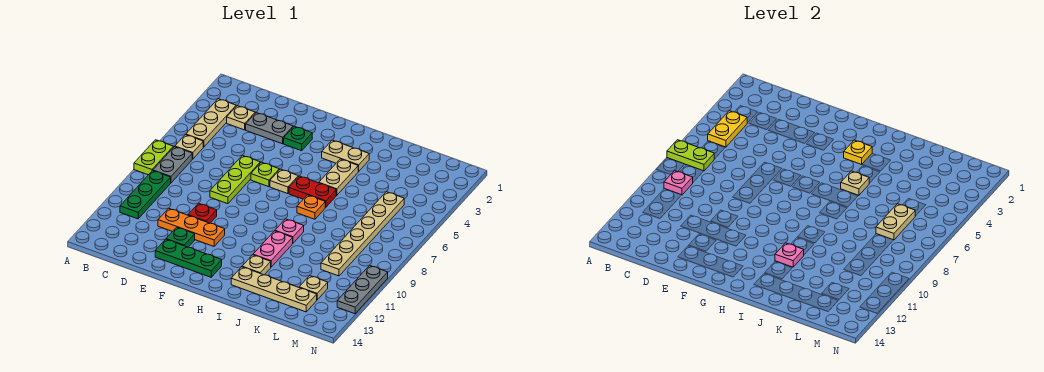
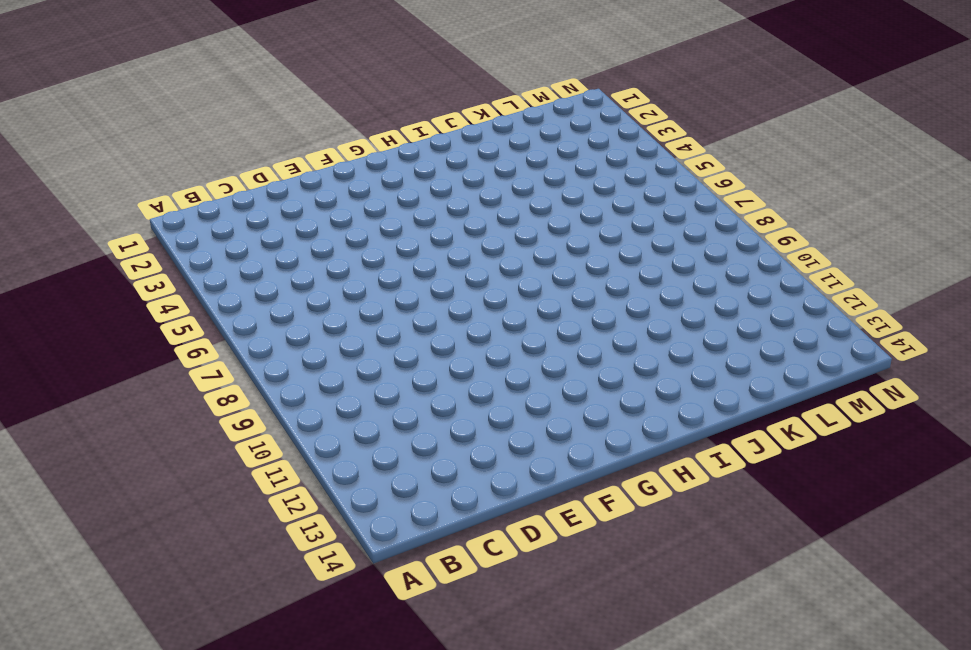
none -> lime 1x2 plate [134,140,173,175]
none -> tan 1x3 plate [186,99,236,147]
none -> tan 1x1 plate [175,134,203,159]
none -> grey 1x2 plate [153,147,192,183]

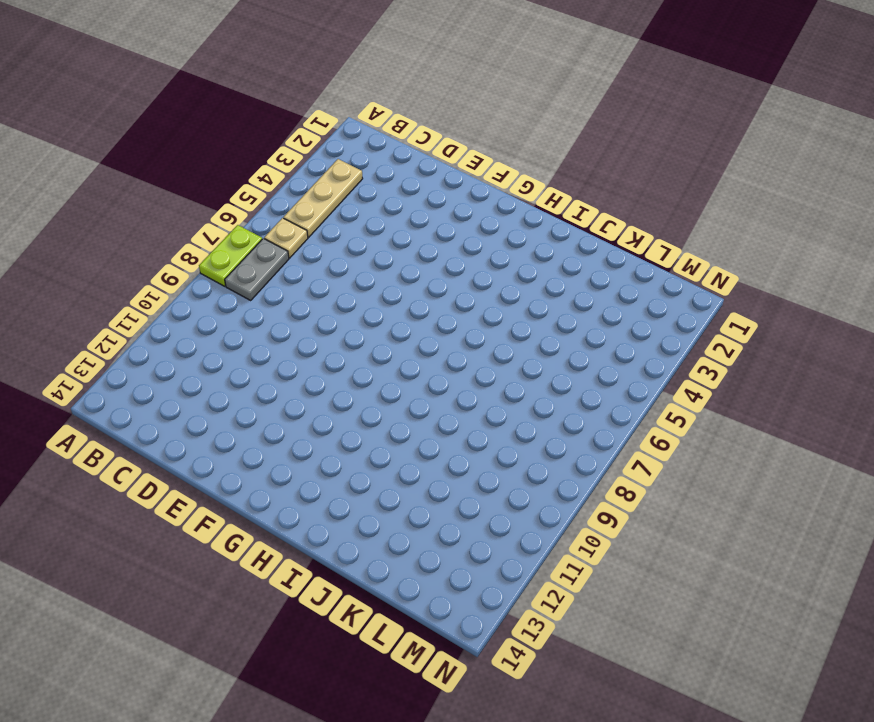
none -> green 1x3 plate [120,171,171,219]
none -> tan 1x1 plate [227,106,255,130]
none -> grey 1x2 plate [246,113,293,144]
none -> orange 1x3 plate [158,208,225,246]

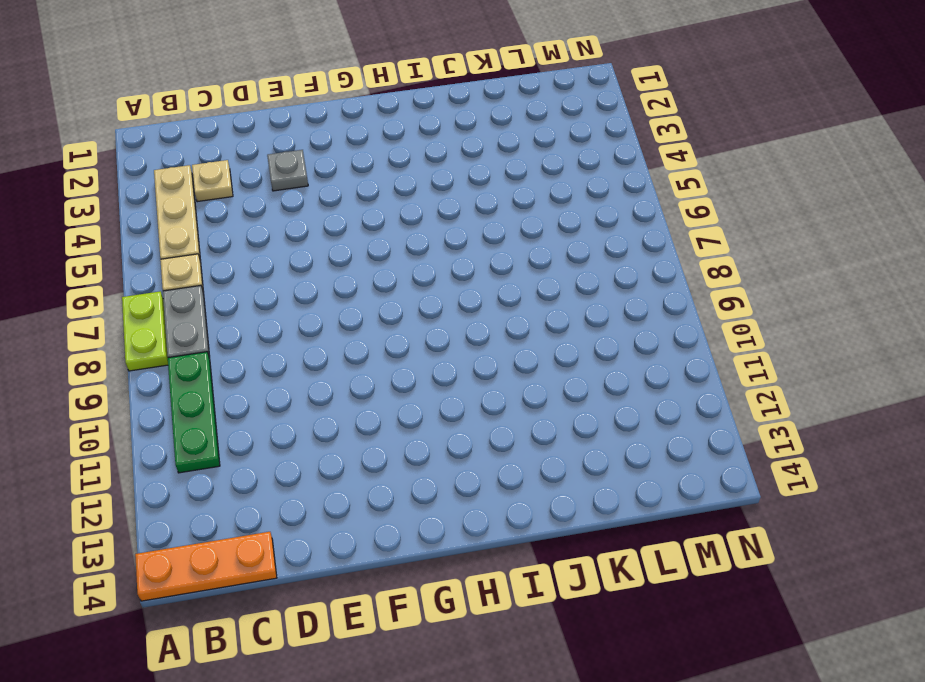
orange 1x3 plate [135,532,277,601] -> orange 1x3 plate moved to [158,208,225,246]
grey 1x1 plate [267,150,308,191] -> grey 1x2 plate [246,113,293,144]
none -> lime 1x3 plate [210,155,260,204]
none -> red 1x1 plate [188,203,217,223]
none -> green 1x1 plate [166,227,195,247]
none -> green 1x3 plate [155,239,222,277]

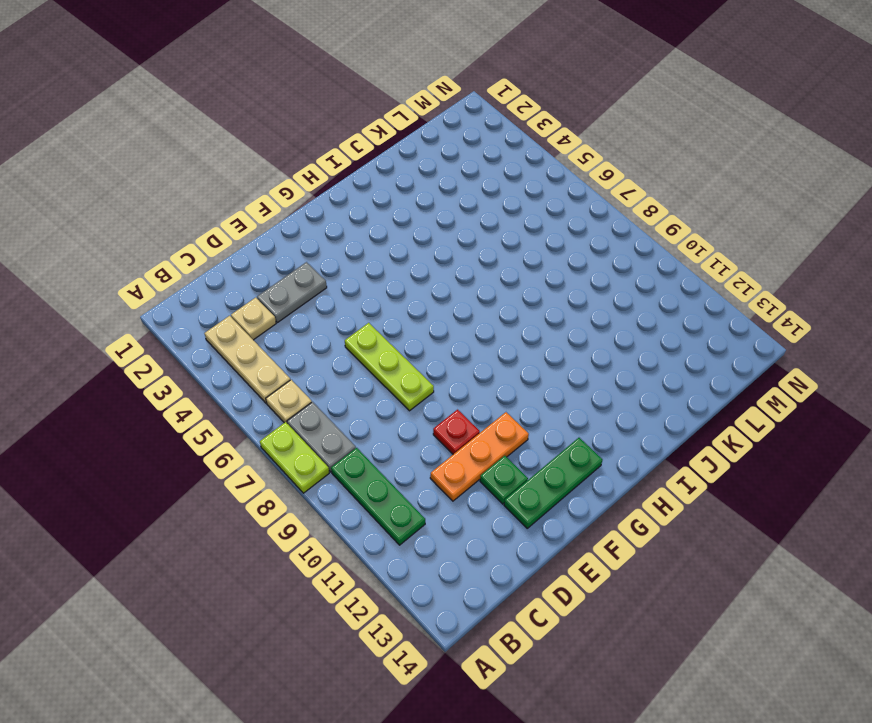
none -> green 1x1 plate [284,126,312,151]
none -> lime 1x1 plate [251,162,279,187]
none -> tan 1x1 plate [270,169,298,194]
none -> tan 1x2 plate [322,140,369,171]

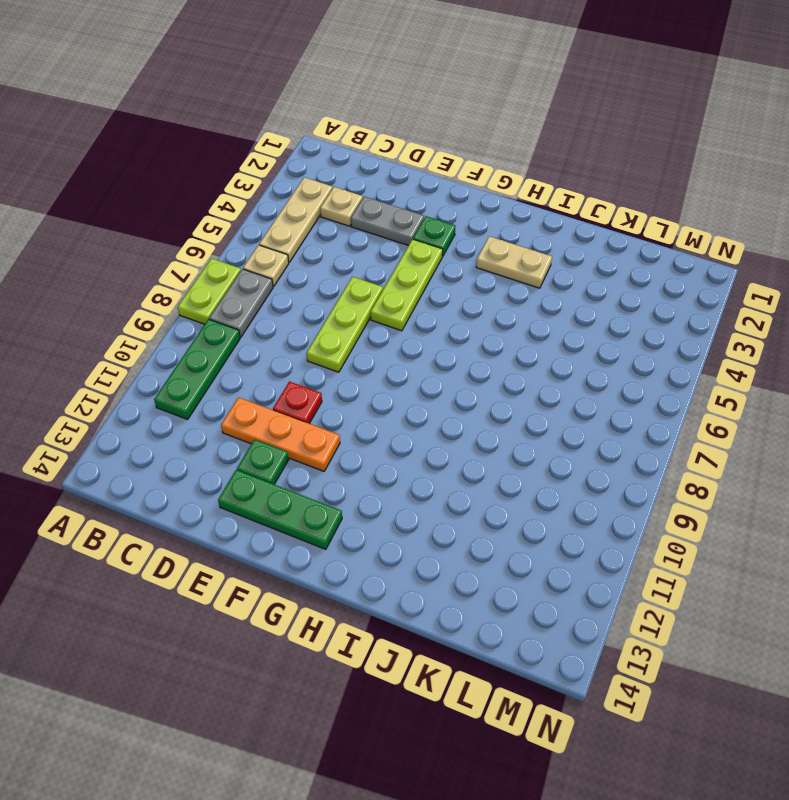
lime 1x3 plate [371,239,443,331] -> lime 1x1 plate [251,162,279,187]
none -> tan 1x1 plate [270,169,298,194]
none -> red 1x2 plate [289,176,336,207]
none -> tan 1x2 plate [319,159,358,195]
none -> orange 1x1 plate [297,195,325,219]

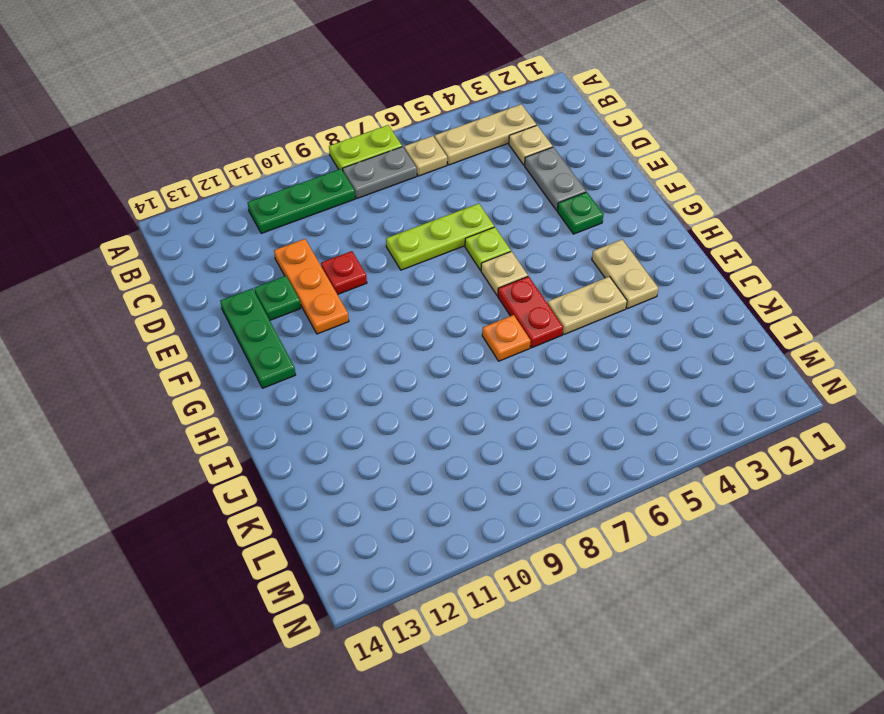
none -> pink 1x1 plate [275,219,304,243]
none -> pink 1x2 plate [253,231,293,267]
none -> tan 1x1 plate [242,255,271,275]
none -> tan 1x4 plate [231,267,317,312]

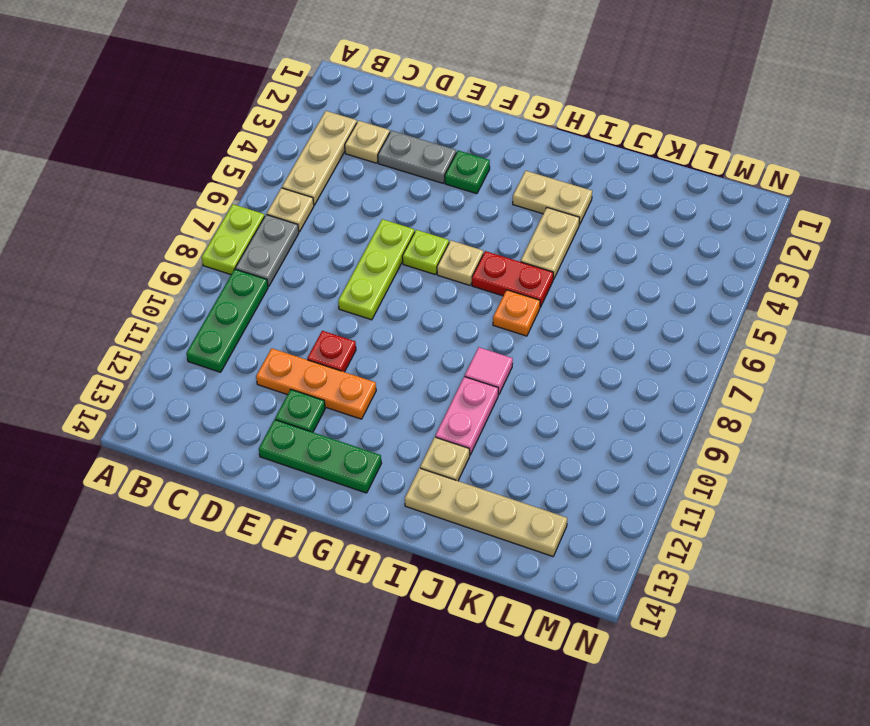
pink 1x1 tile [465,347,513,395] -> pink 1x1 plate [275,219,304,243]
none -> tan 1x6 plate [321,192,404,276]
none -> tan 1x1 plate [299,276,328,300]
none -> grey 1x3 plate [337,265,388,314]
none -> lime 1x2 plate [667,140,714,171]

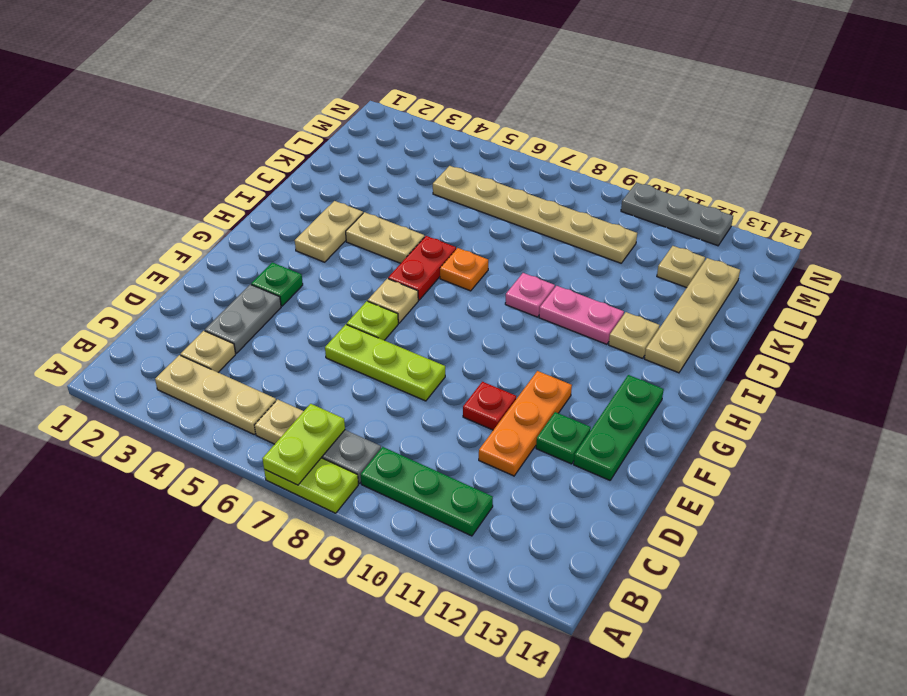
none -> yellow 1x2 plate [708,111,747,147]
none -> pink 1x1 plate [664,171,693,195]
none -> yellow 1x1 plate [844,140,872,164]
none -> tan 1x1 plate [841,171,869,195]

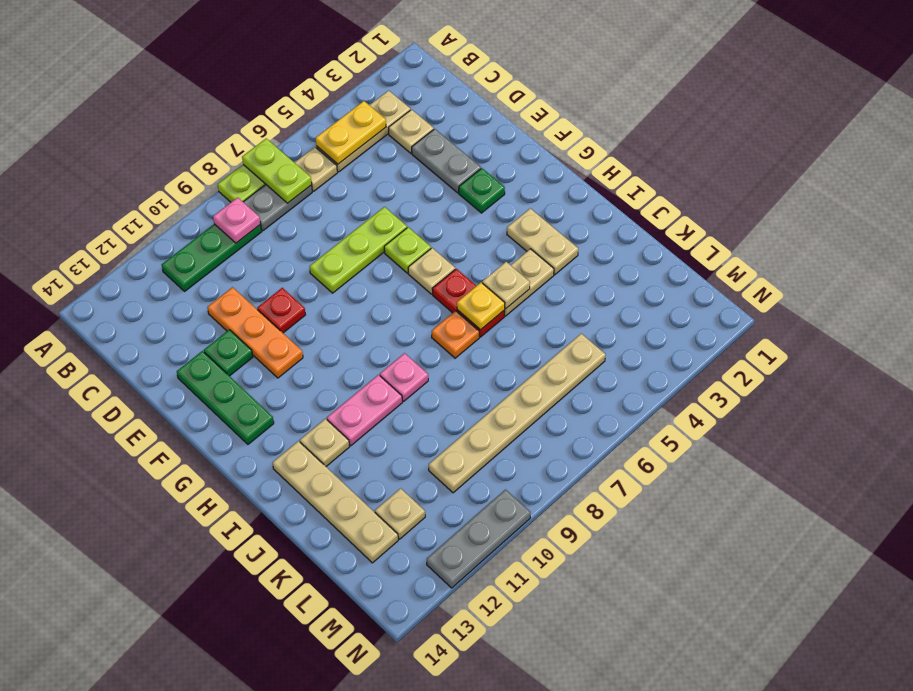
yellow 1x1 plate [457,282,505,330] -> yellow 1x1 plate moved to [844,140,872,164]
none -> pink 1x1 plate [775,243,804,267]
none -> tan 1x2 plate [876,204,915,240]

